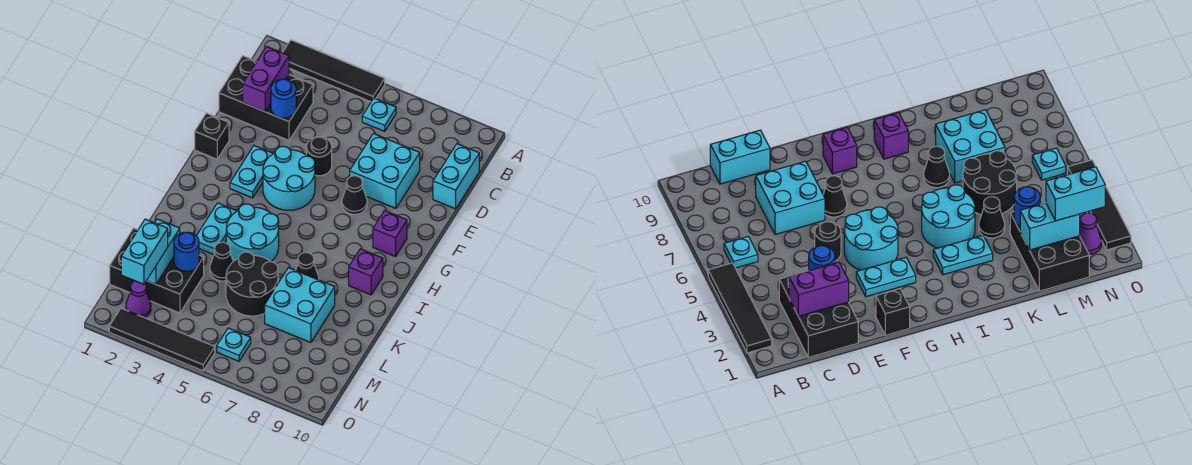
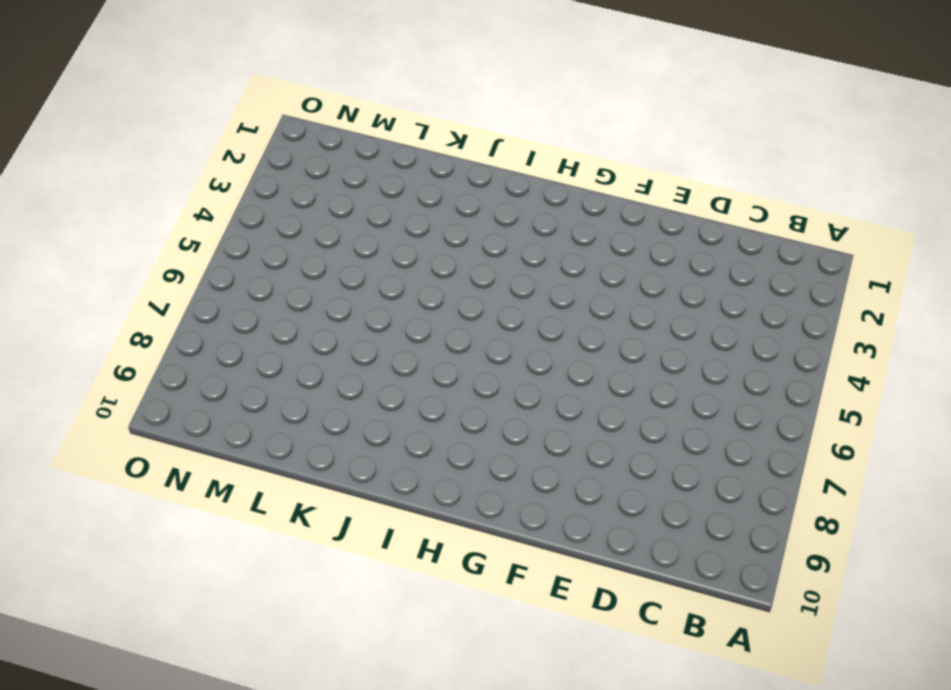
none -> black 1x4 tile [283,40,385,102]
none -> cyan 1x1 plate [362,98,396,132]
none -> black 2x3 brick [219,56,313,140]

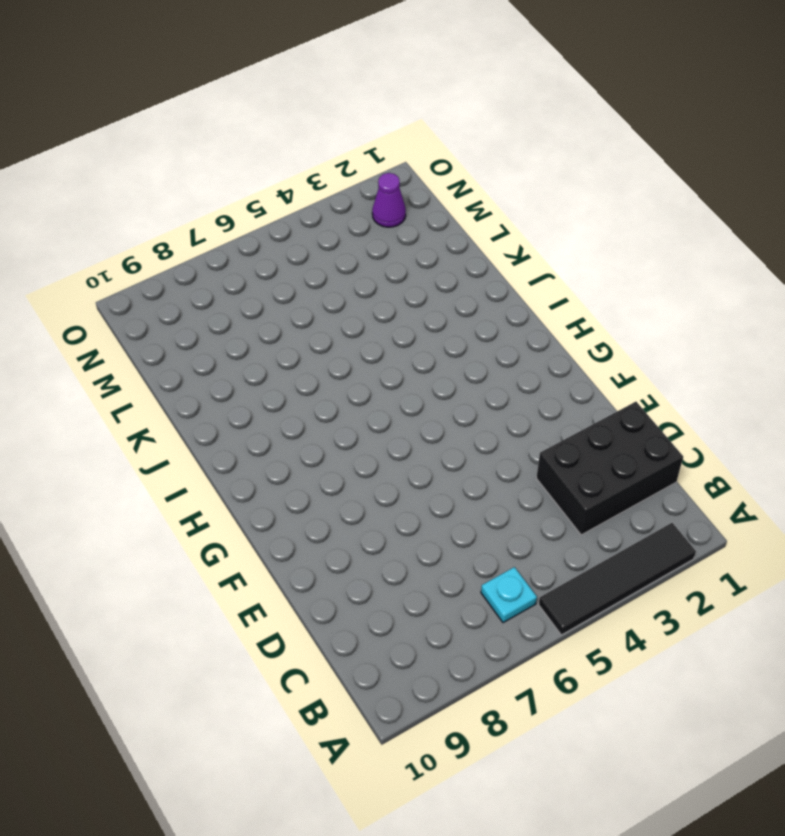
none -> cyan 1x2 brick [433,144,479,209]
none -> cyan 2x2 brick [350,134,420,208]
none -> black 1x1 round brick [307,137,332,176]

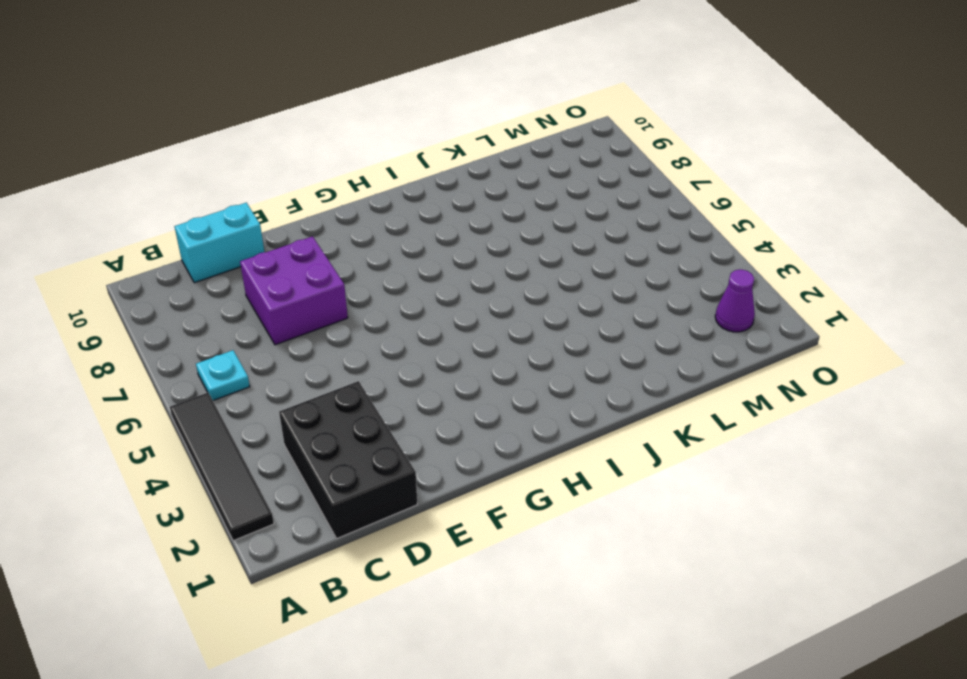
purple 2x2 brick [240,236,348,345] -> cyan 2x2 brick [350,134,420,208]
none -> black 1x1 round brick [307,137,332,176]
none -> black 1x1 brick [195,113,229,159]
none -> cyan 1x2 plate [230,146,273,198]

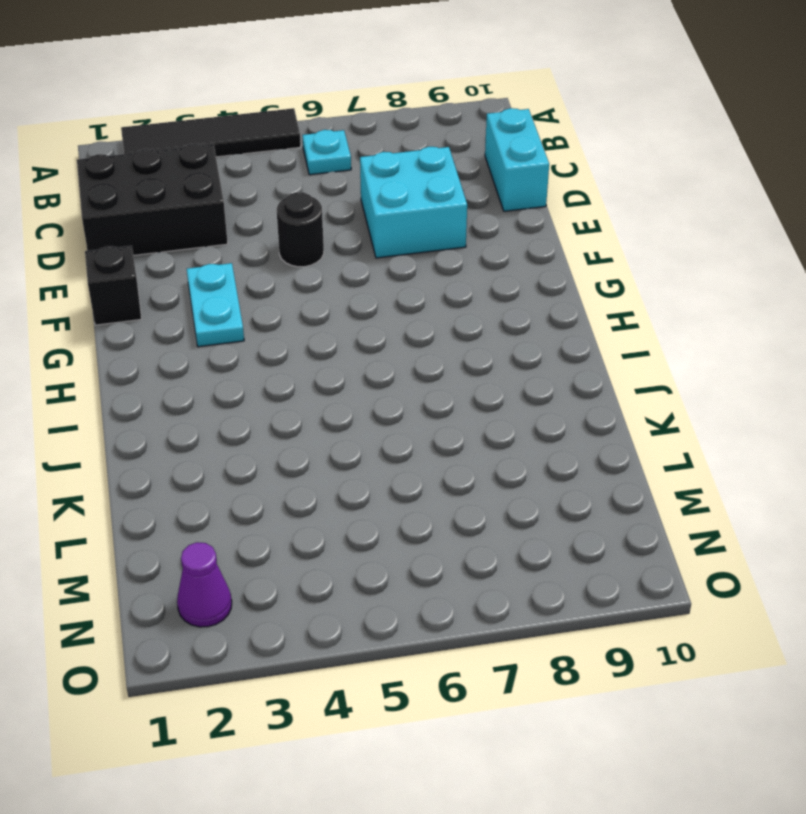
none -> cyan 2x2 round brick [263,146,315,210]
none -> black 1x1 cone [342,176,367,214]
none -> purple 1x1 brick [373,211,407,257]

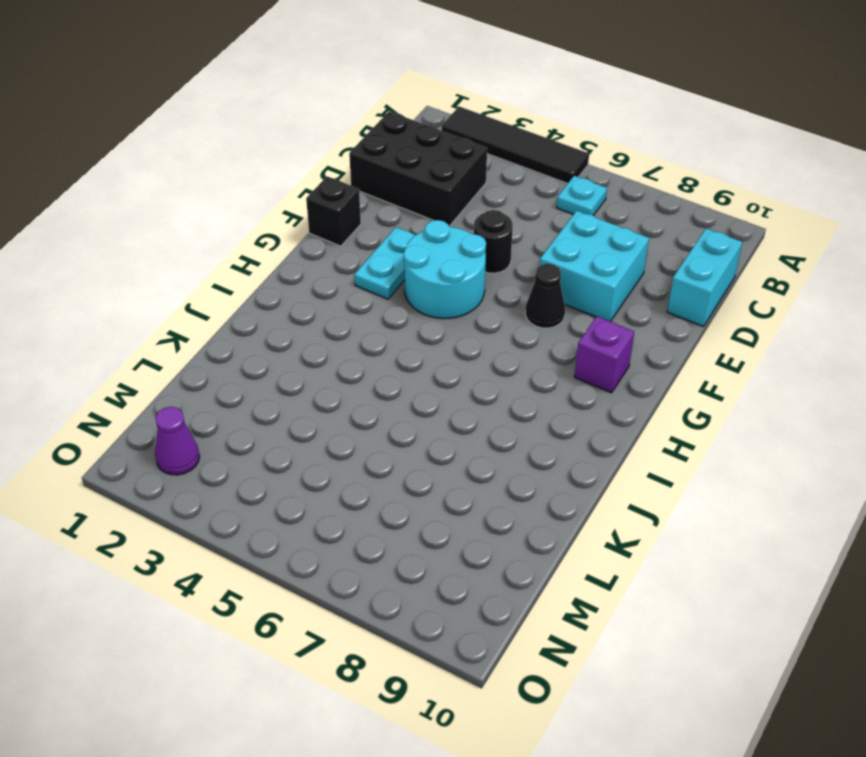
none -> cyan 1x2 plate [197,203,237,254]
none -> cyan 2x2 round brick [226,204,279,261]
none -> purple 1x1 brick [349,249,383,295]

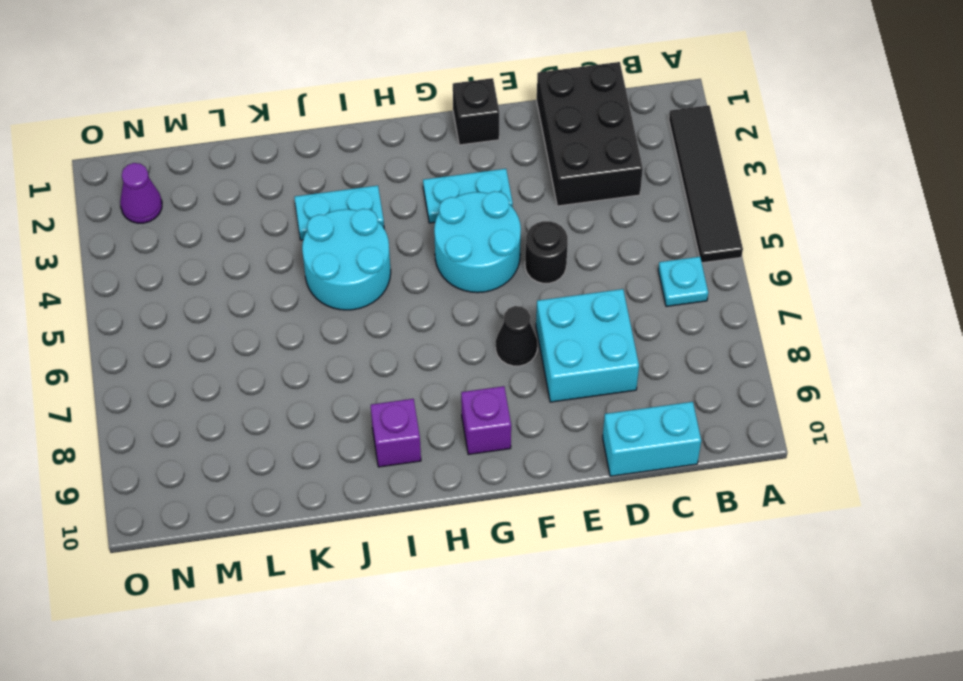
none -> black 1x1 cone [296,252,319,280]
none -> black 1x1 cone [210,242,233,281]
none -> black 2x2 round brick [226,252,278,316]

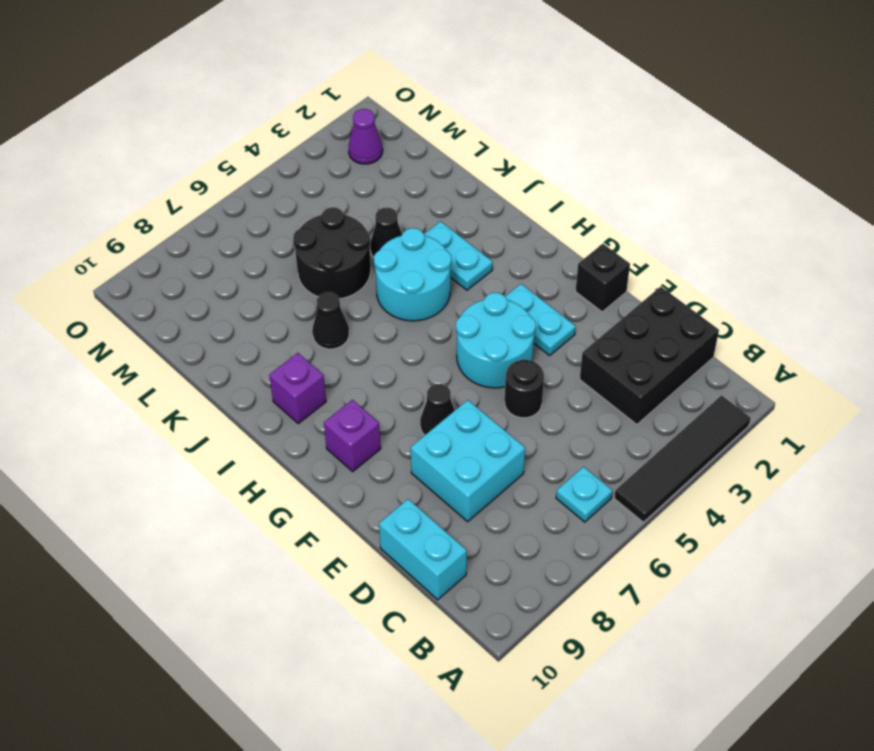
none -> cyan 2x2 brick [265,268,335,343]
none -> black 2x3 brick [110,228,204,313]
none -> cyan 1x1 plate [217,328,251,361]

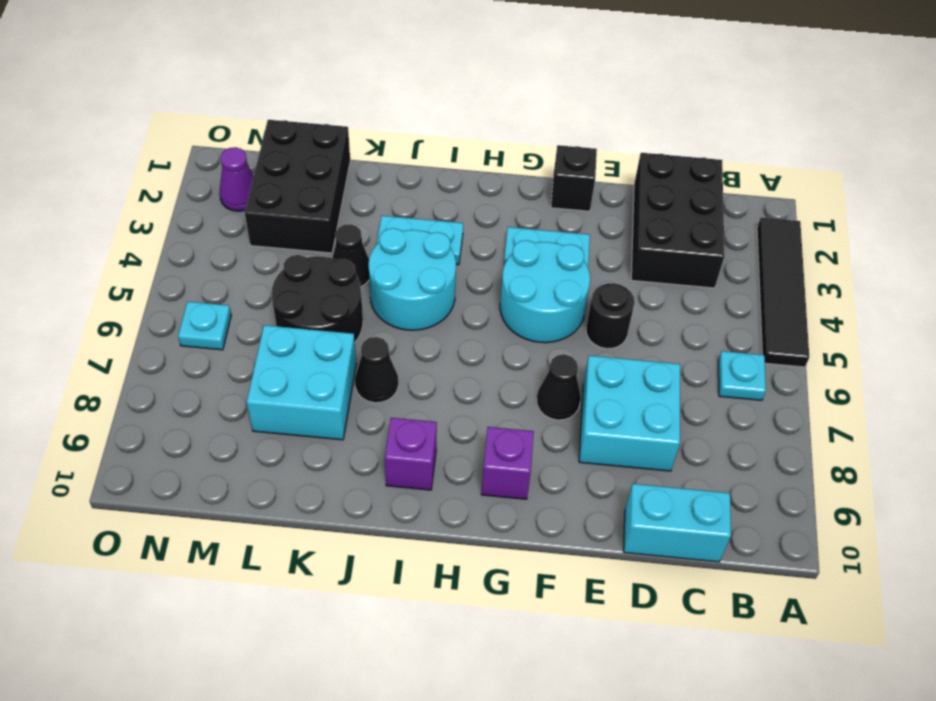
none -> black 1x4 tile [109,308,215,371]
none -> purple 1x2 brick [243,47,289,112]
none -> blue 1x1 round brick [271,79,296,118]

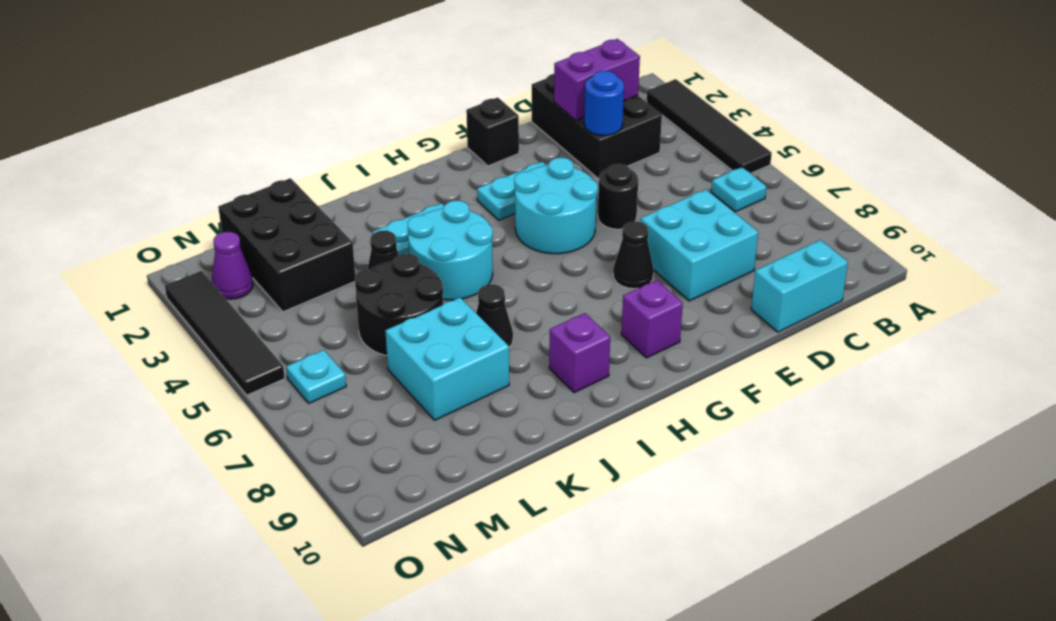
none -> cyan 1x2 brick [147,219,180,284]
none -> blue 1x1 round brick [174,232,199,271]
none -> cyan 1x2 brick [121,219,168,284]

